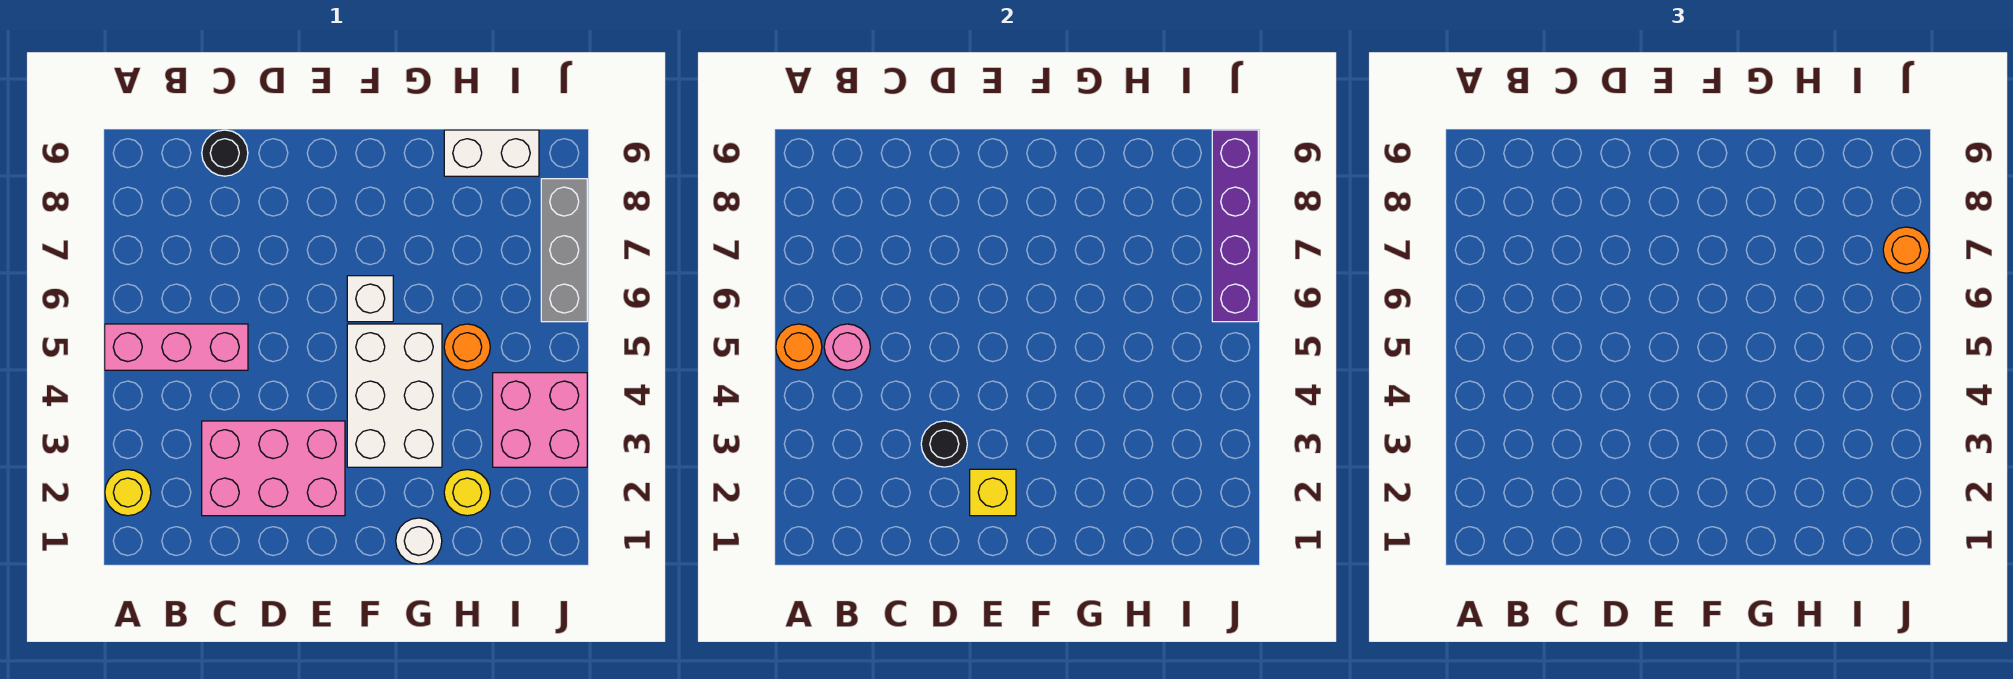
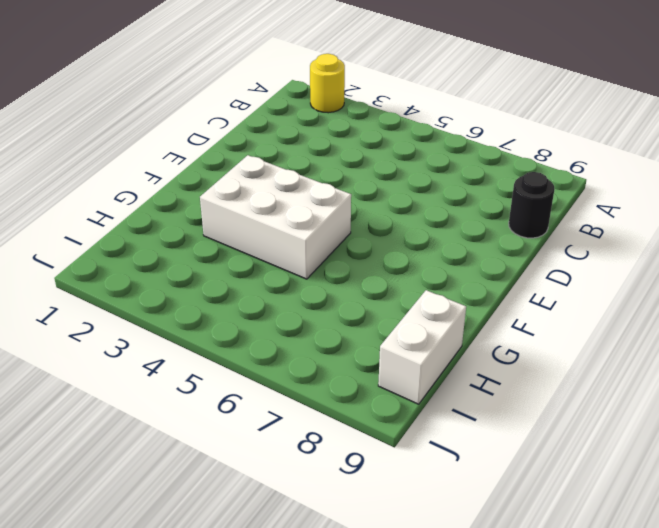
none -> pink 1x3 brick [105,324,248,370]
none -> pink 2x3 brick [202,421,345,516]
none -> white 1x1 brick [347,276,393,322]

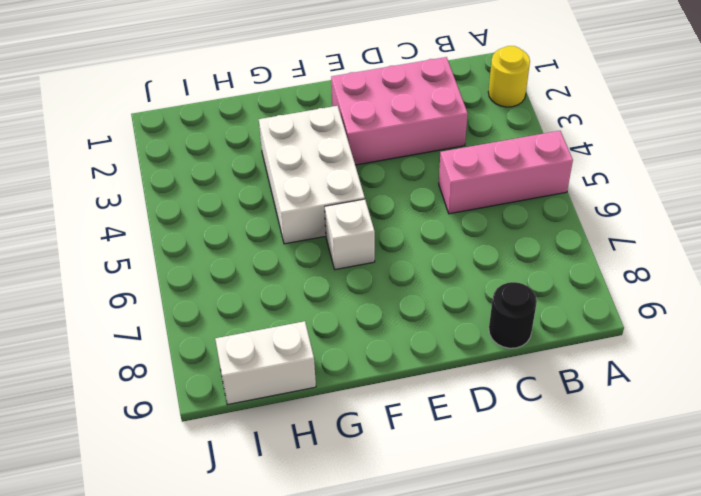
none -> white 1x1 round brick [396,518,442,564]
none -> yellow 1x1 round brick [444,470,490,516]
none -> orange 1x1 round brick [444,324,490,370]

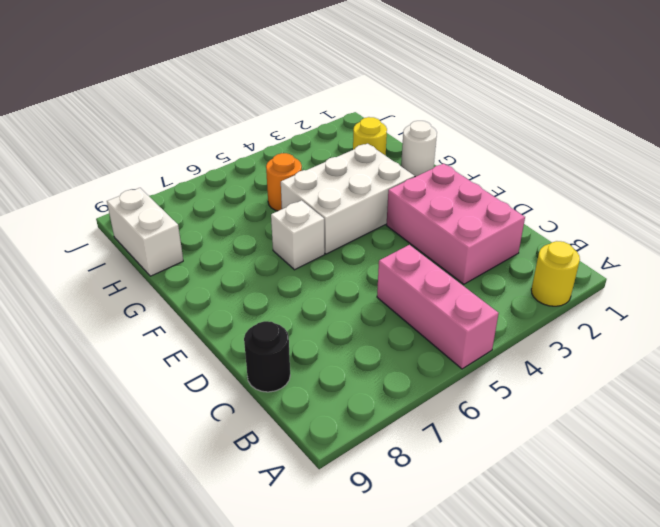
none -> pink 2x2 brick [493,373,587,467]
none -> grey 1x3 brick [541,179,587,322]
none -> orange 1x1 round brick [776,324,822,370]

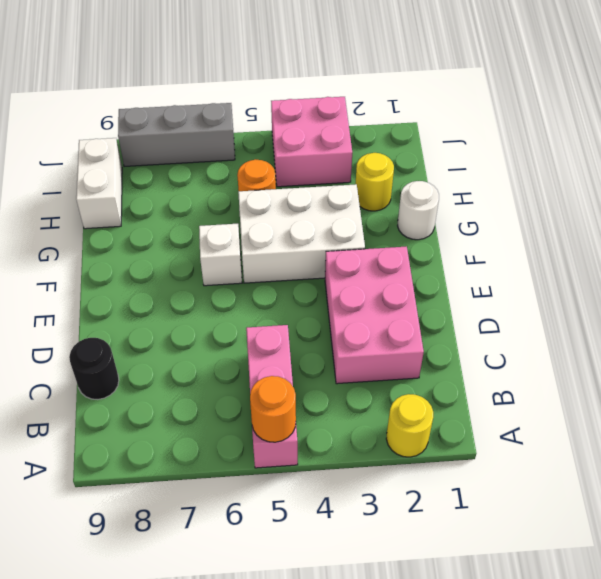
none -> pink 1x1 round brick [824,324,870,370]
none -> black 1x1 round brick [921,421,967,467]
none -> yellow 1x1 brick [970,469,1016,516]

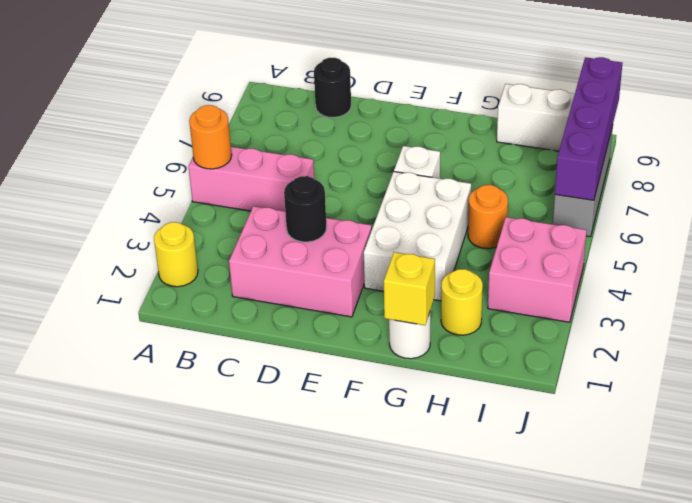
yellow 1x1 brick [384,252,435,325] -> yellow 1x1 brick moved to [970,469,1016,516]
none -> pink 1x1 round brick [824,324,870,370]
none -> orange 1x1 round brick [1883,227,1929,273]

